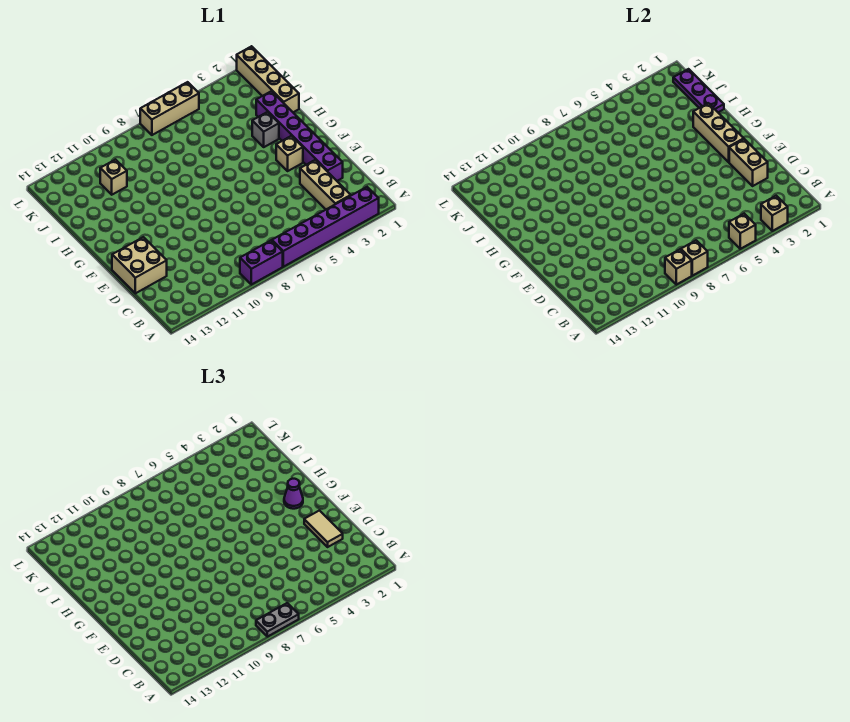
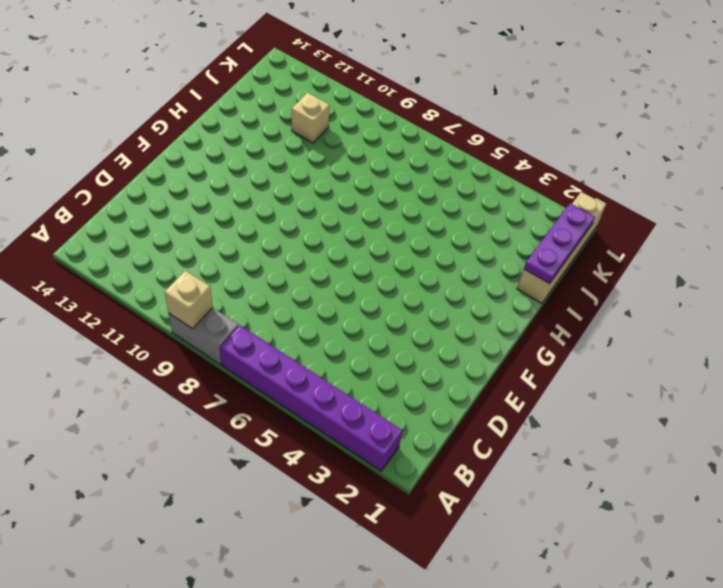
grey 1x2 brick [169,308,239,365] -> purple 1x2 brick [240,240,283,285]
none -> tan 1x3 brick [300,160,351,209]
none -> purple 1x6 brick [256,91,343,181]
none -> tan 2x2 brick [112,237,167,293]

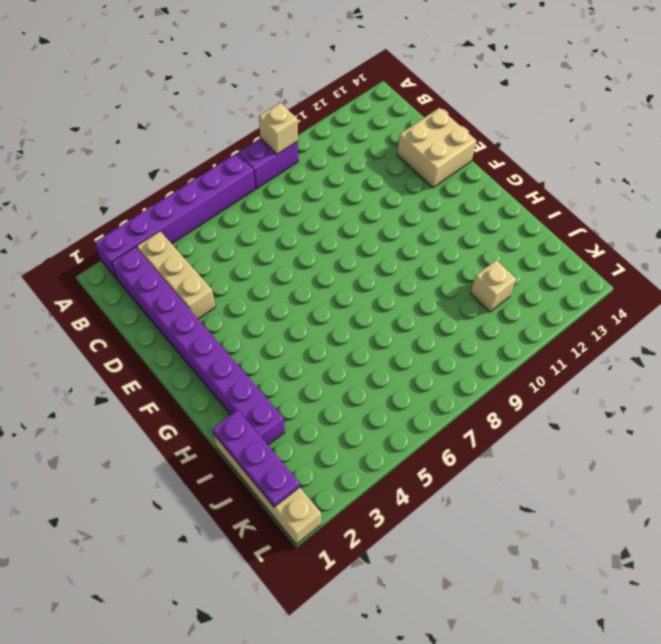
purple 1x8 brick [112,247,285,445] -> purple 1x6 brick [256,91,343,181]
none -> tan 1x1 brick [276,136,303,171]
none -> grey 1x1 brick [252,112,279,147]
none -> tan 1x3 brick [140,82,199,135]

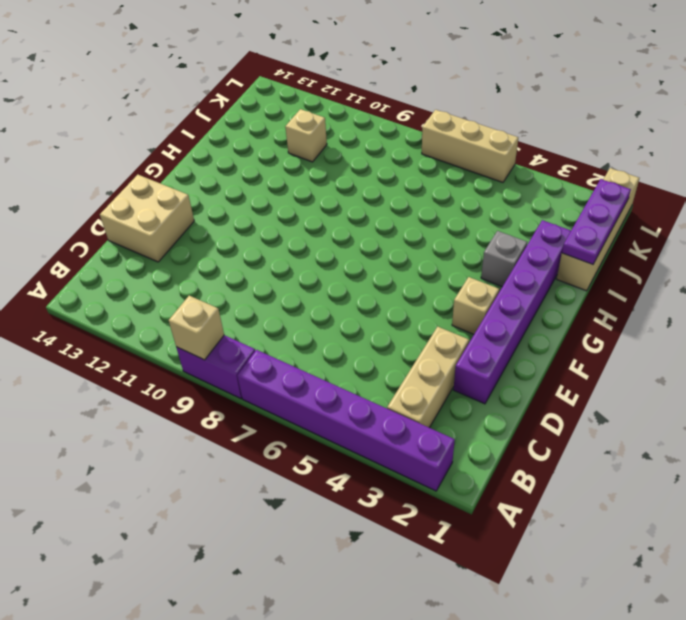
none -> tan 1x1 brick [761,196,788,231]
none -> tan 1x1 brick [729,214,756,249]
none -> tan 1x1 brick [681,240,708,276]

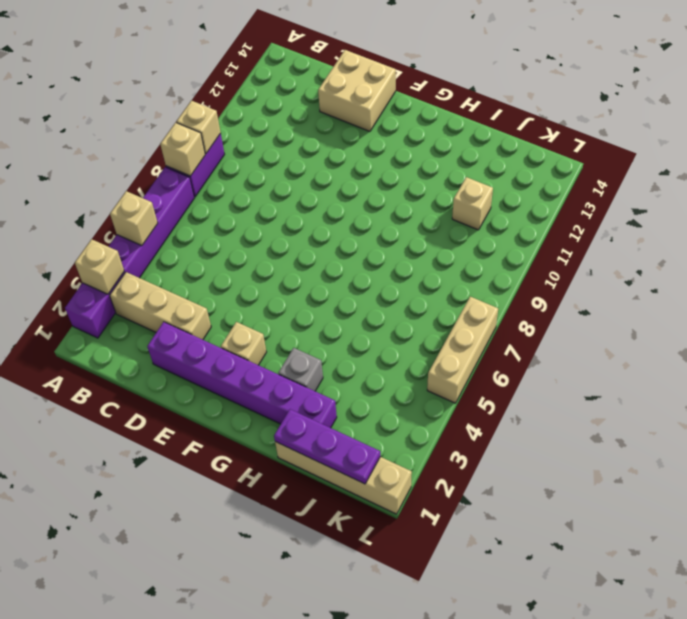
none -> tan 1x2 brick [729,139,768,186]
none -> tan 1x3 brick [693,103,744,162]
none -> grey 1x2 plate [256,603,299,637]

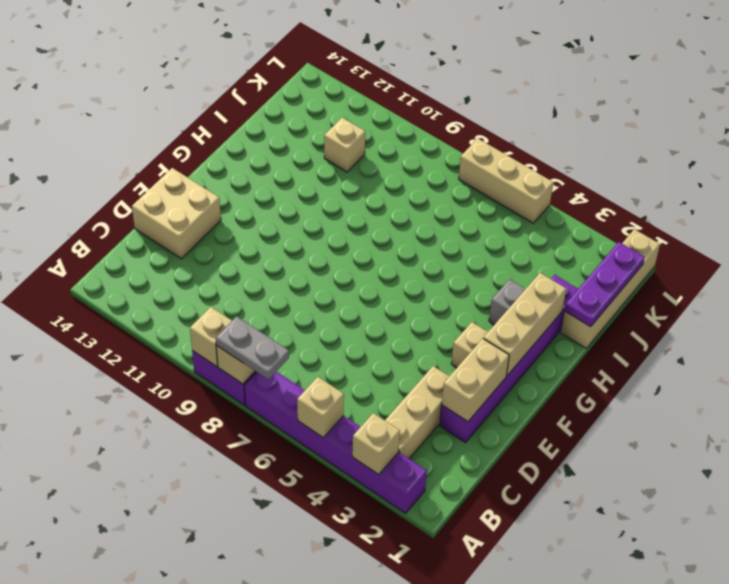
none -> tan 1x2 tile [304,511,343,547]
none -> purple 1x1 cone [284,479,303,509]

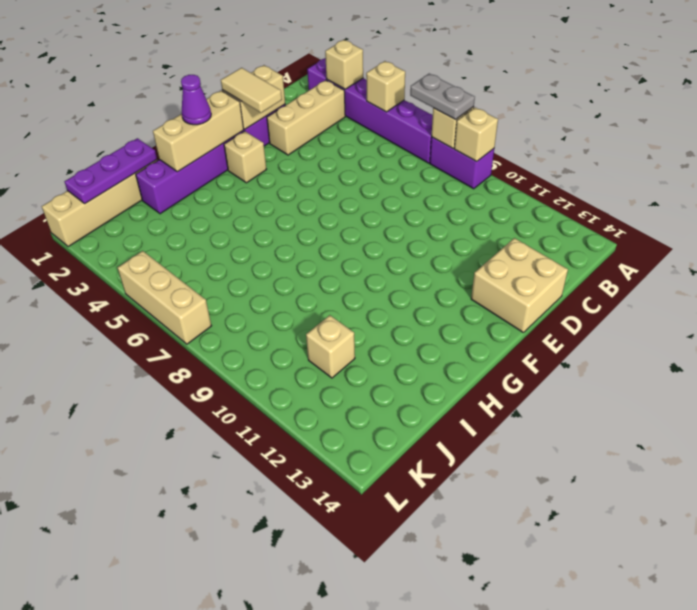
tan 1x2 tile [221,68,282,113] -> tan 1x2 tile turned to [304,511,343,547]
none -> grey 1x1 brick [252,112,279,147]

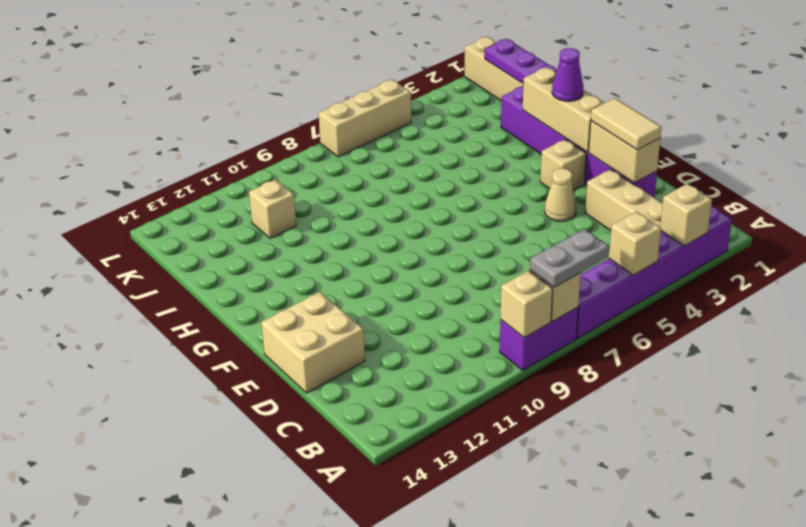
tan 1x1 cone [545,168,576,221] -> none
none -> grey 1x1 brick [252,112,279,147]

